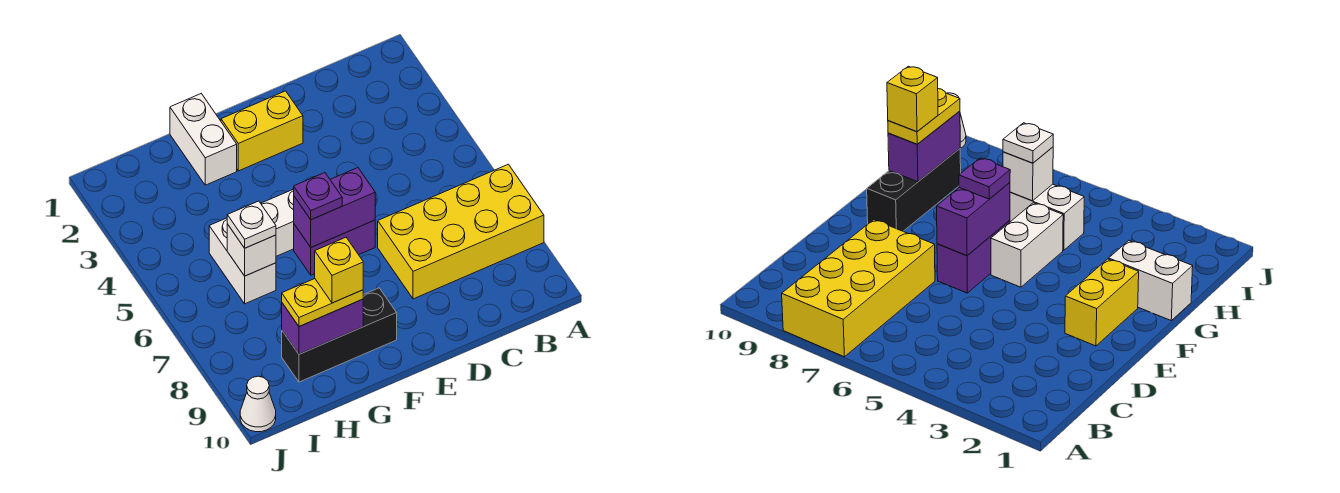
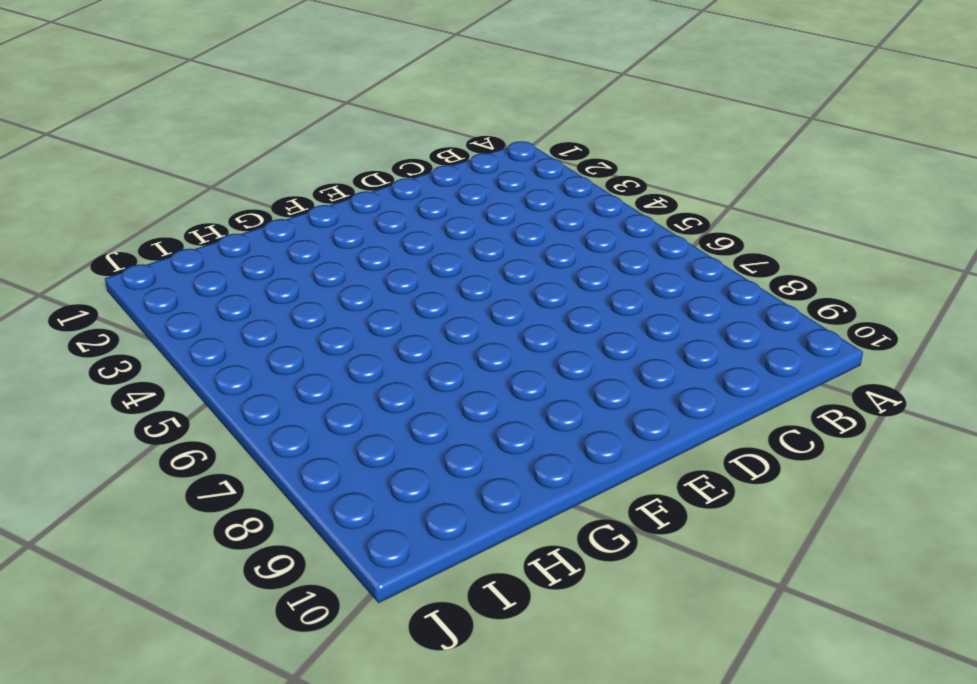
none -> yellow 2x4 brick [378,164,544,299]
none -> yellow 1x2 brick [221,91,303,171]
none -> purple 1x2 brick [294,220,375,275]

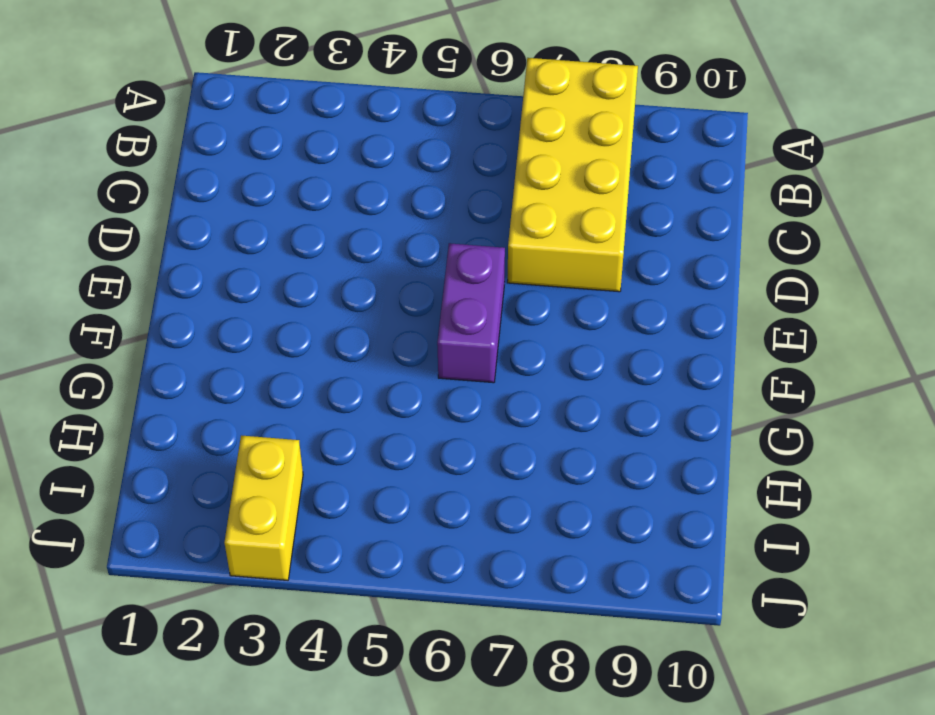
yellow 1x2 brick [224,435,303,580] -> yellow 1x2 brick moved to [221,91,303,171]
none -> white 1x2 brick [261,189,294,256]
none -> black 1x3 brick [282,288,397,382]
none -> white 1x2 brick [170,94,237,185]

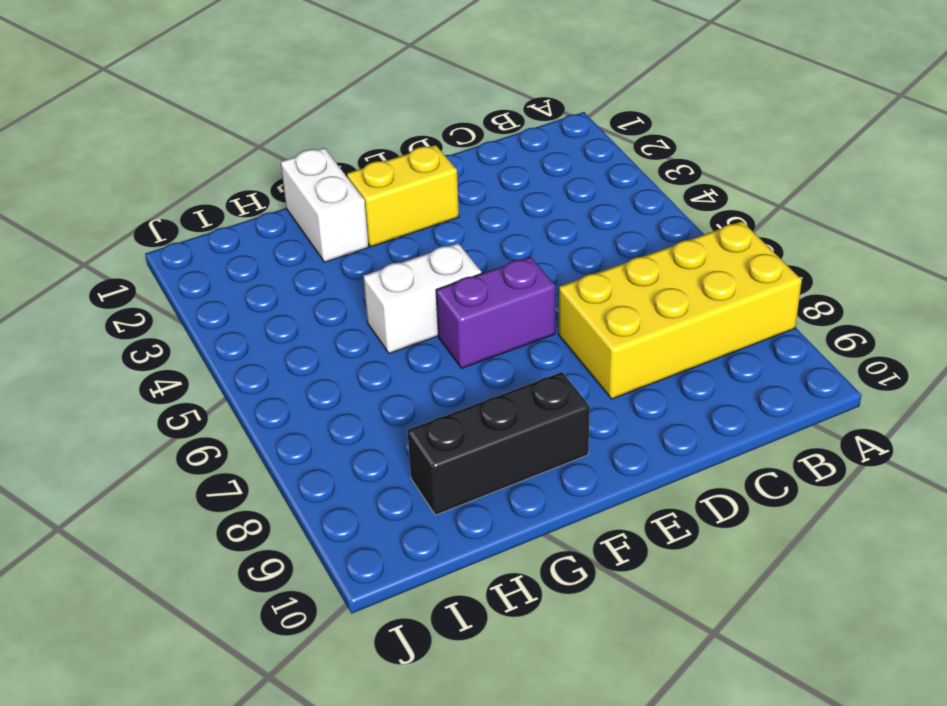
none -> white 1x2 brick [209,218,276,304]
none -> white 1x1 cone [240,376,276,432]
none -> purple 1x2 brick [294,168,375,247]

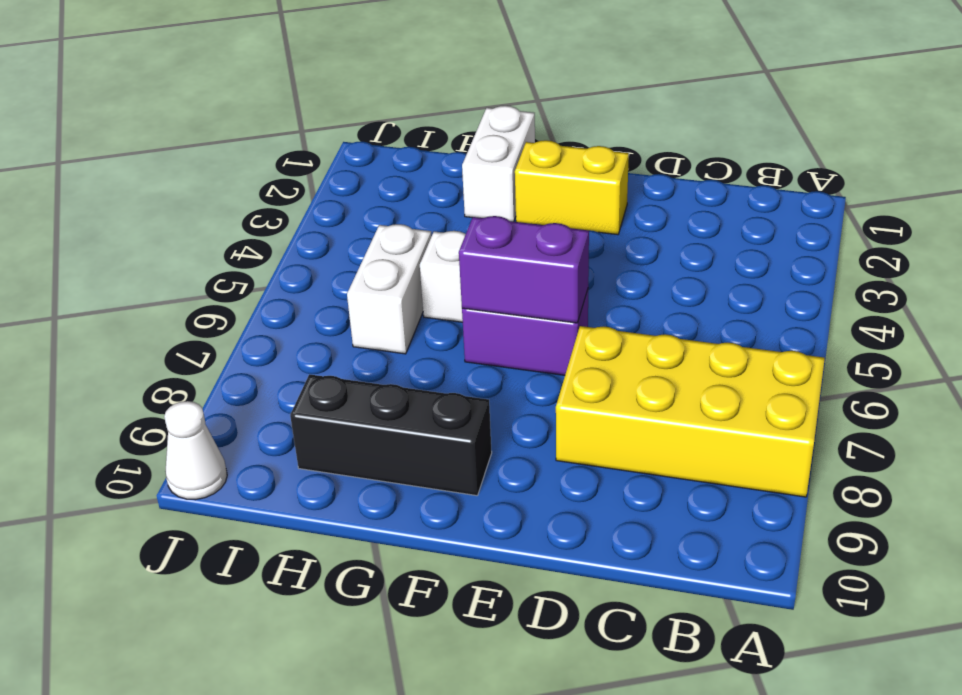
none -> purple 1x2 brick [282,299,363,354]
none -> white 1x1 brick [227,224,276,276]
none -> purple 1x1 plate [294,173,342,220]

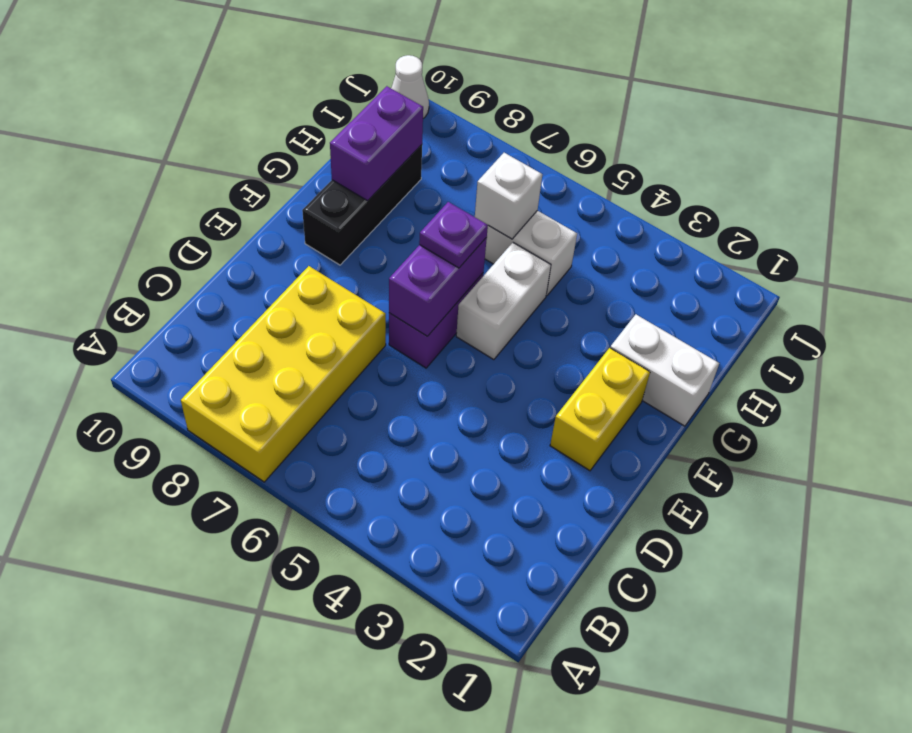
none -> yellow 1x2 plate [282,279,363,327]
none -> white 1x1 plate [227,201,276,248]
none -> yellow 1x1 brick [315,237,363,303]

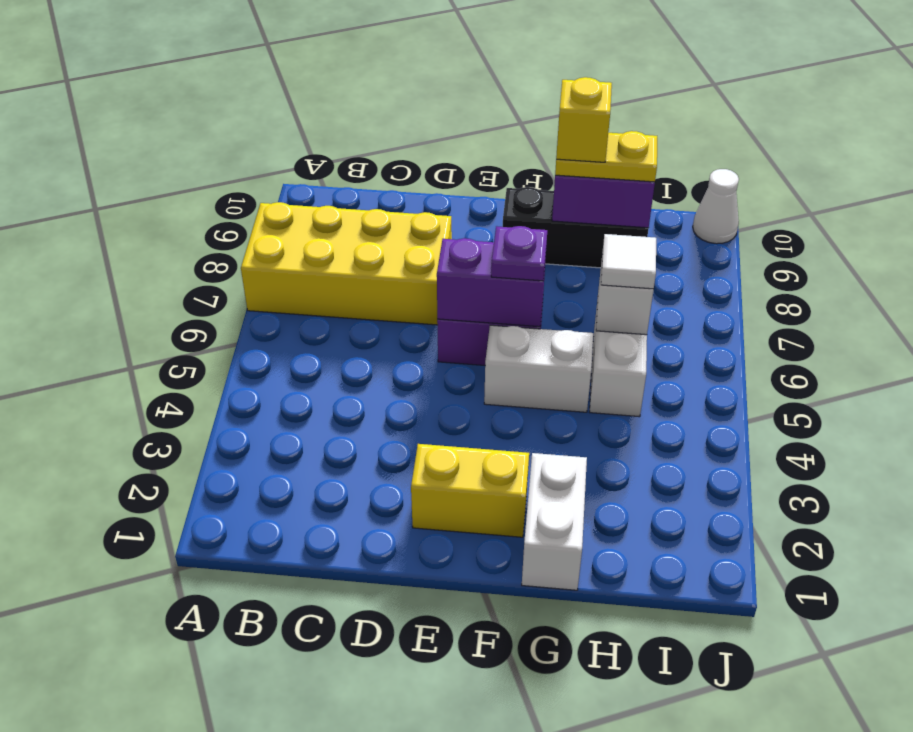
white 1x1 tile [601,234,656,289] -> white 1x1 plate [227,201,276,248]

